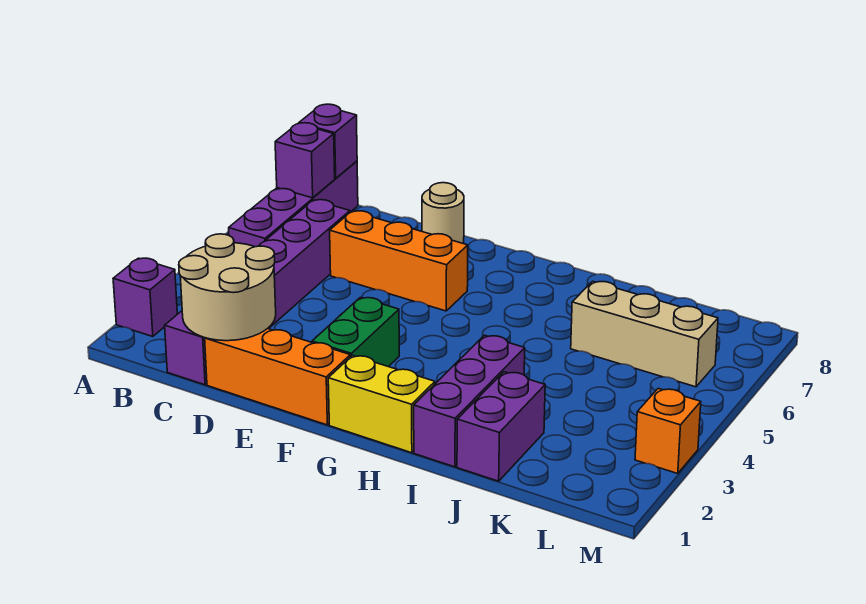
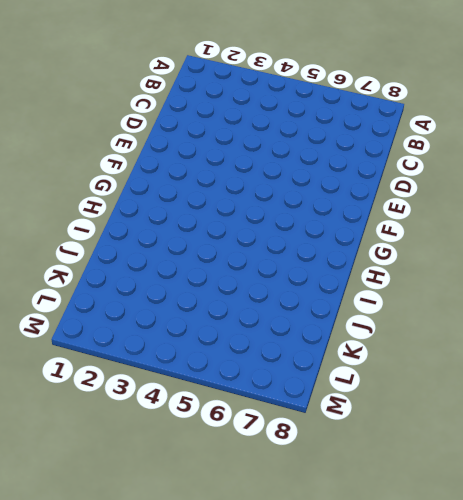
none -> purple 1x1 brick [113,258,177,337]
none -> purple 1x4 brick [229,161,358,247]
none -> purple 1x6 brick [165,200,350,385]

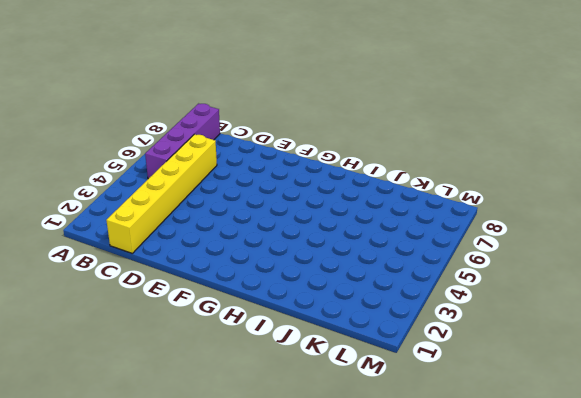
yellow 1x6 brick [106,134,217,253] -> purple 1x6 brick [165,200,350,385]
none -> purple 1x1 brick [113,258,177,337]
none -> orange 1x3 brick [205,328,350,425]
none -> orange 1x3 brick [330,211,468,311]

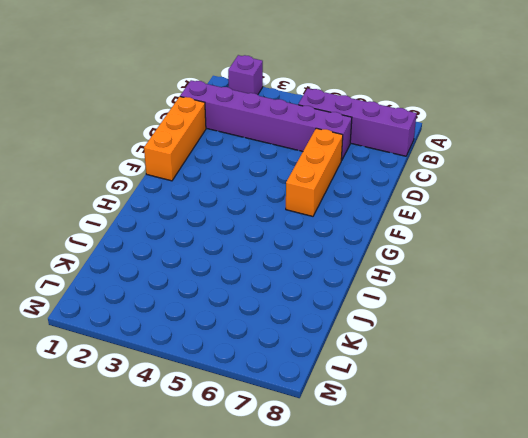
none -> tan 1x1 round brick [422,183,464,244]
none -> green 1x2 brick [312,297,399,367]
none -> yellow 1x2 brick [328,355,435,453]

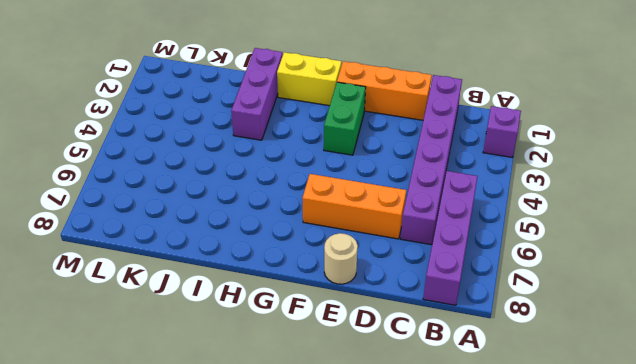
none -> purple 1x2 brick [457,372,545,481]
none -> tan 1x3 brick [571,281,718,387]
none -> orange 1x1 brick [635,388,701,474]

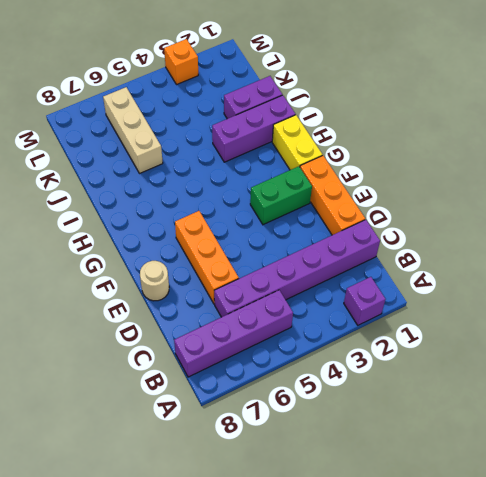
none -> purple 1x1 brick [275,123,335,198]
none -> purple 1x1 brick [299,104,357,178]
none -> tan 2x2 round brick [179,234,276,341]

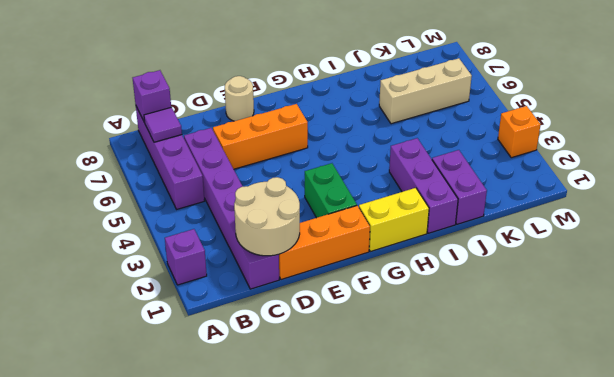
purple 1x1 tile [144,107,182,142] -> purple 1x1 brick [275,123,335,198]

